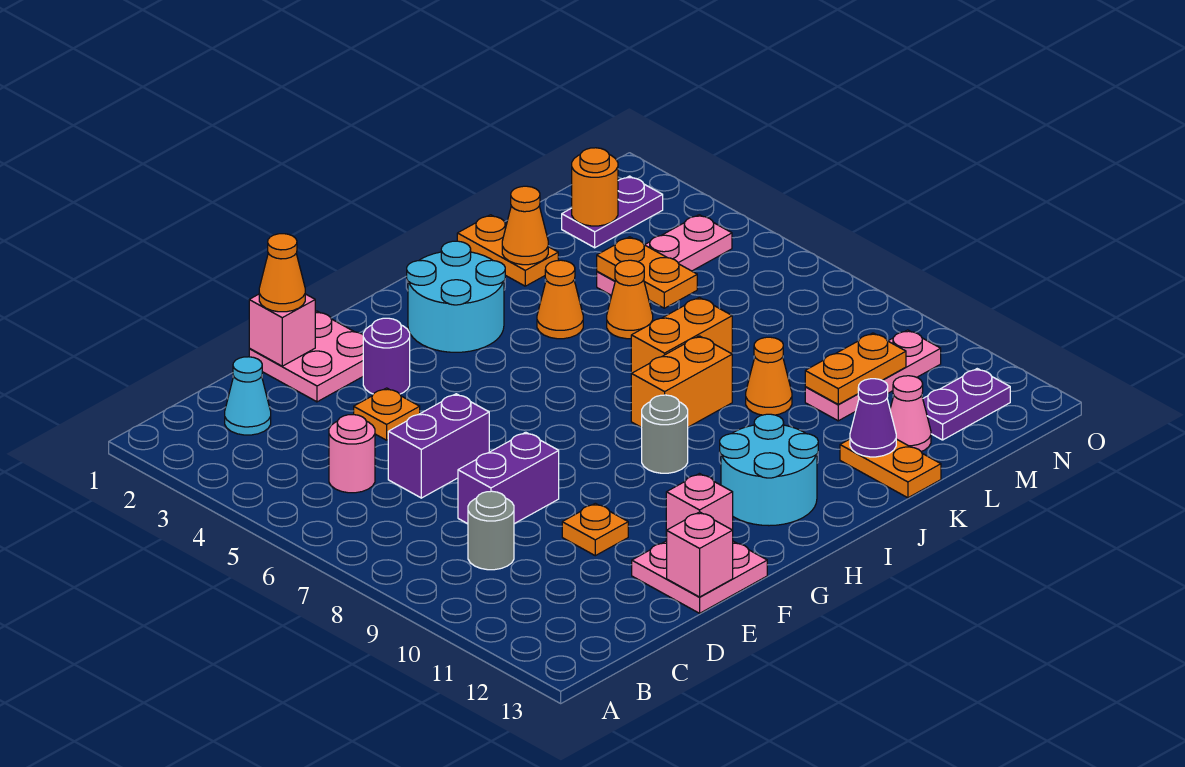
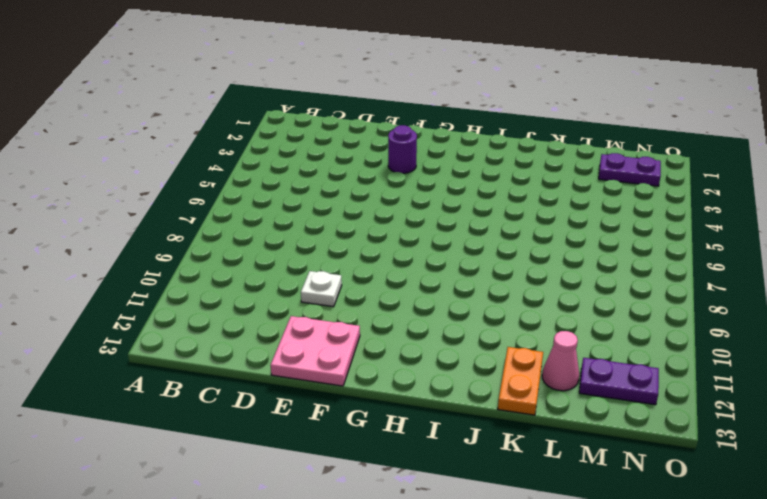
white 1x1 plate [301,271,342,307] -> orange 1x1 plate [562,503,628,556]
none -> cyan 1x1 cone [225,357,271,435]
none -> pink 1x1 round brick [329,415,375,493]
none -> grey 1x1 round brick [468,491,514,570]
none -> purple 1x2 brick [388,394,489,498]

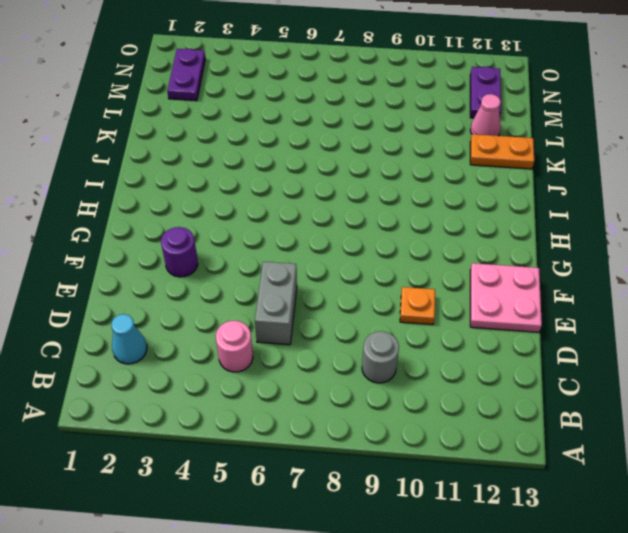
grey 1x2 brick [255,262,297,345] -> purple 1x2 brick [388,394,489,498]
none -> purple 1x2 brick [458,432,559,524]
none -> pink 2x2 plate [249,311,363,402]
none -> orange 1x1 plate [354,388,420,440]
none -> cyan 2x2 round brick [407,241,505,352]

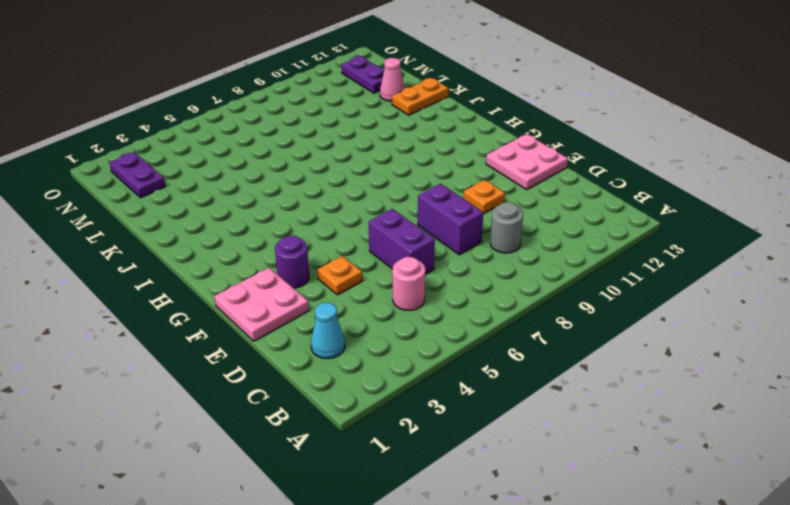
none -> cyan 2x2 round brick [407,241,505,352]
none -> grey 1x1 round brick [642,395,688,473]
none -> cyan 2x2 round brick [720,414,818,526]
none -> orange 1x2 brick [631,336,732,428]

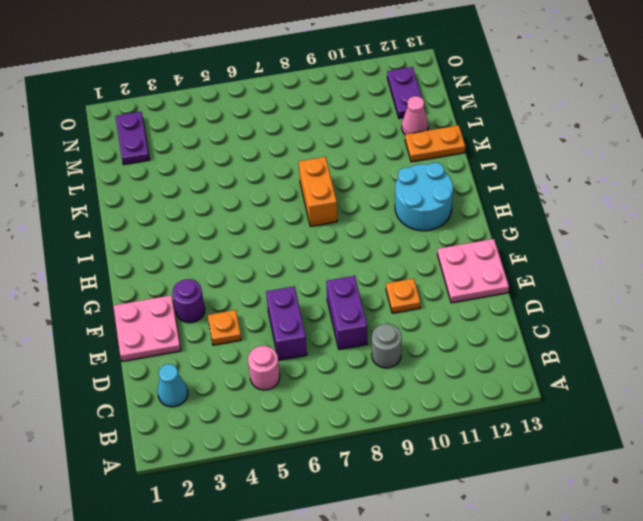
none -> cyan 2x2 round brick [407,241,505,352]
none -> grey 1x1 round brick [642,395,688,473]
none -> orange 1x1 cone [537,260,583,339]
none -> orange 1x2 brick [631,297,732,373]

